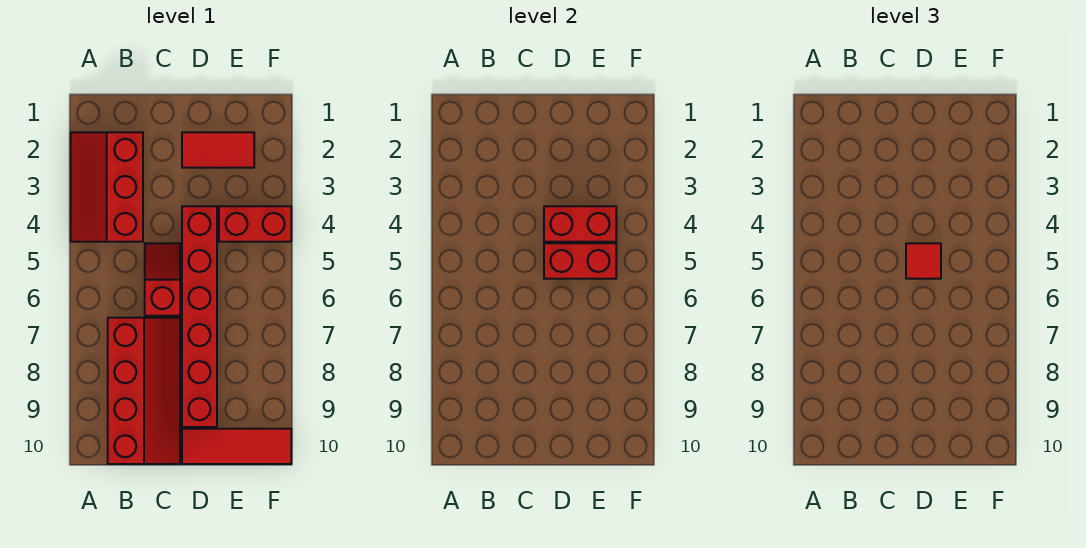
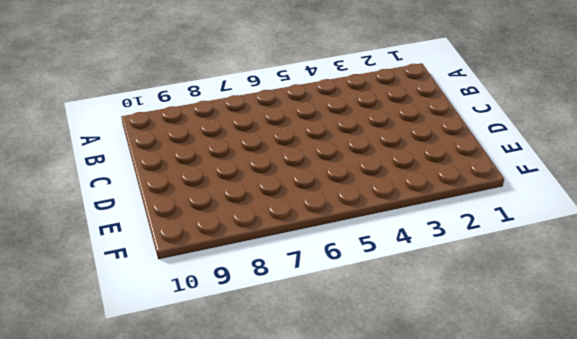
none -> red 2x3 slope [71,132,143,242]
none -> red 2x4 slope [108,318,180,464]

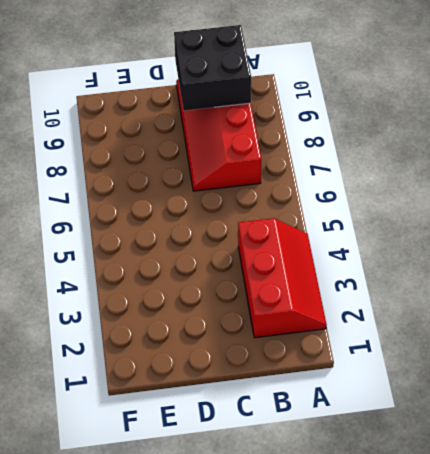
black 2x2 brick [174,25,251,111] -> none
none -> red 1x2 slope [145,243,180,316]
none -> red 1x2 tile [182,132,254,168]

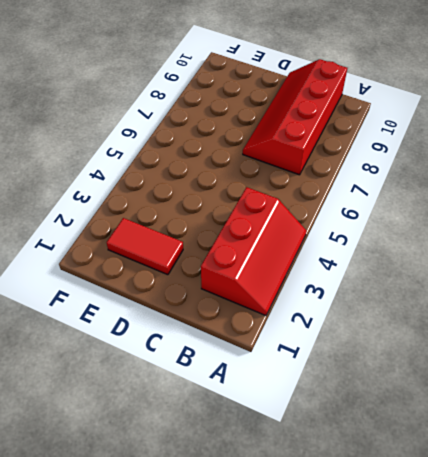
none -> red 1x2 slope [145,243,180,316]
none -> red 1x6 brick [182,206,217,427]

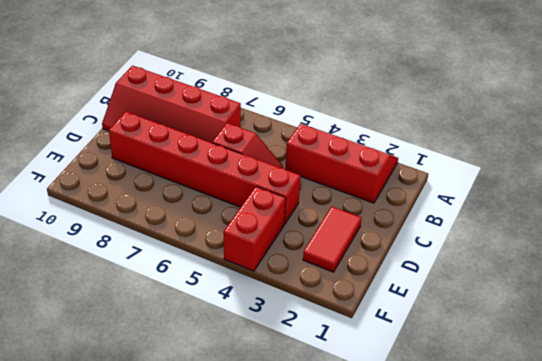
none -> red 1x3 tile [182,429,291,464]
none -> red 1x2 brick [544,206,616,242]

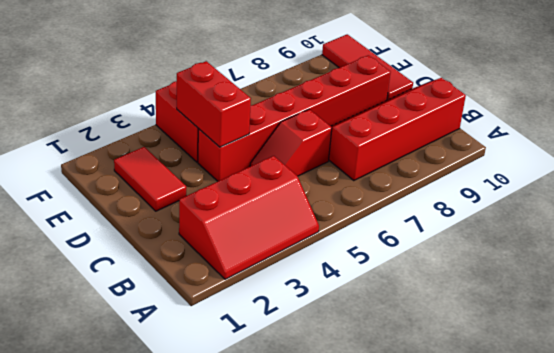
none -> red 1x2 brick [544,243,616,279]
none -> red 1x1 tile [906,243,941,279]

